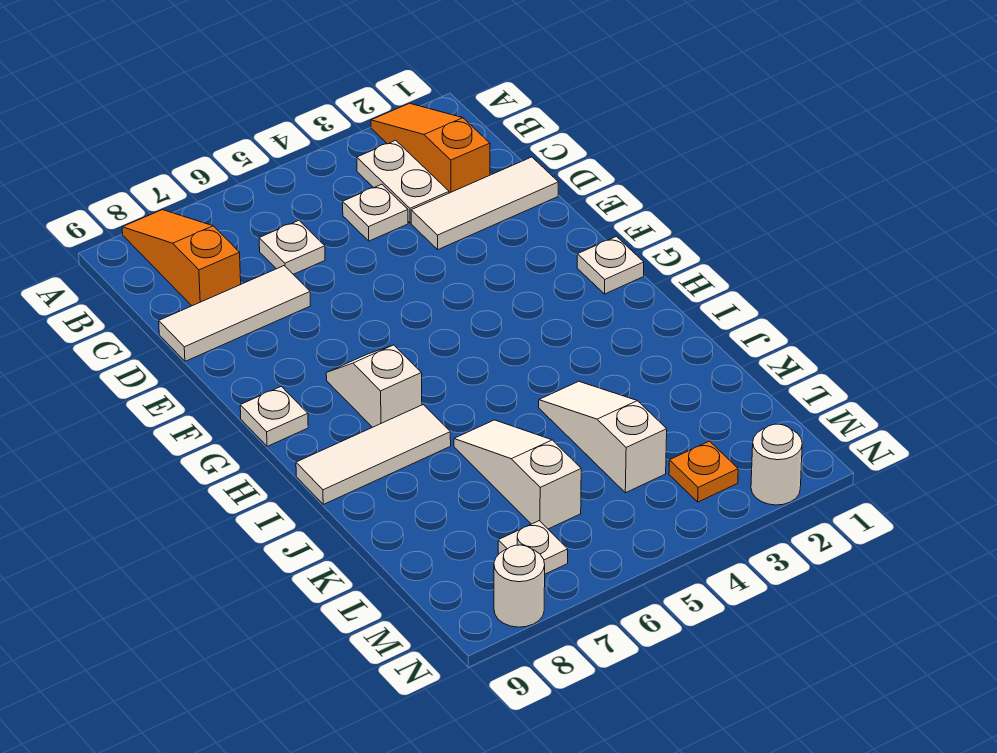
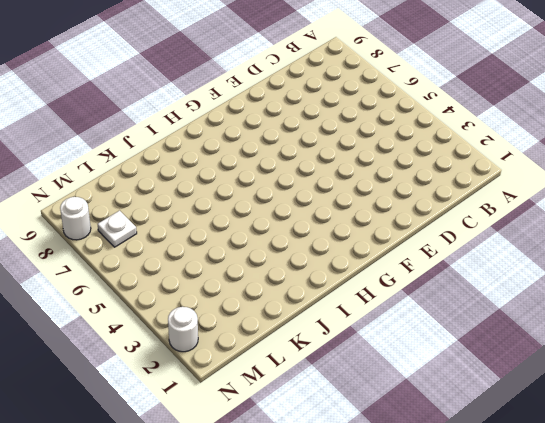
none -> orange 1x3 slope [371,103,490,193]
none -> orange 1x3 slope [122,210,241,306]
none -> white 1x2 plate [357,140,449,223]

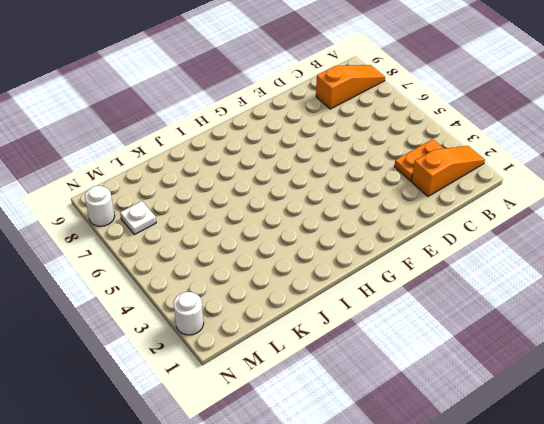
orange 1x2 plate [394,139,444,181] -> white 1x2 plate [357,140,449,223]
none -> white 1x1 plate [343,184,408,241]
none -> white 1x1 plate [259,221,325,274]
none -> white 1x3 tile [411,157,559,249]

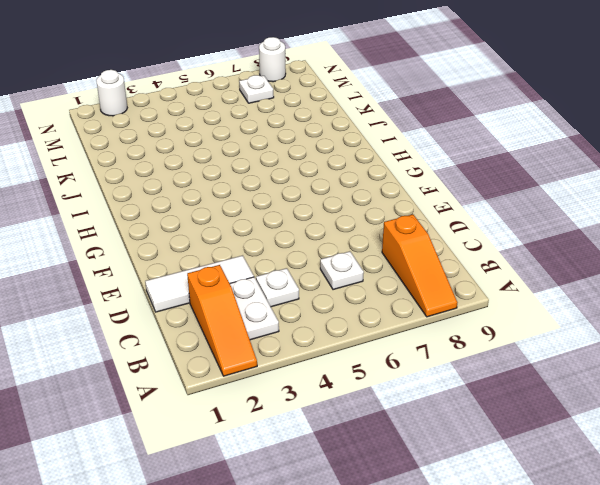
none -> white 1x3 tile [159,266,311,361]
none -> white 1x1 plate [577,236,644,294]
none -> white 1x2 slope [326,345,422,427]

